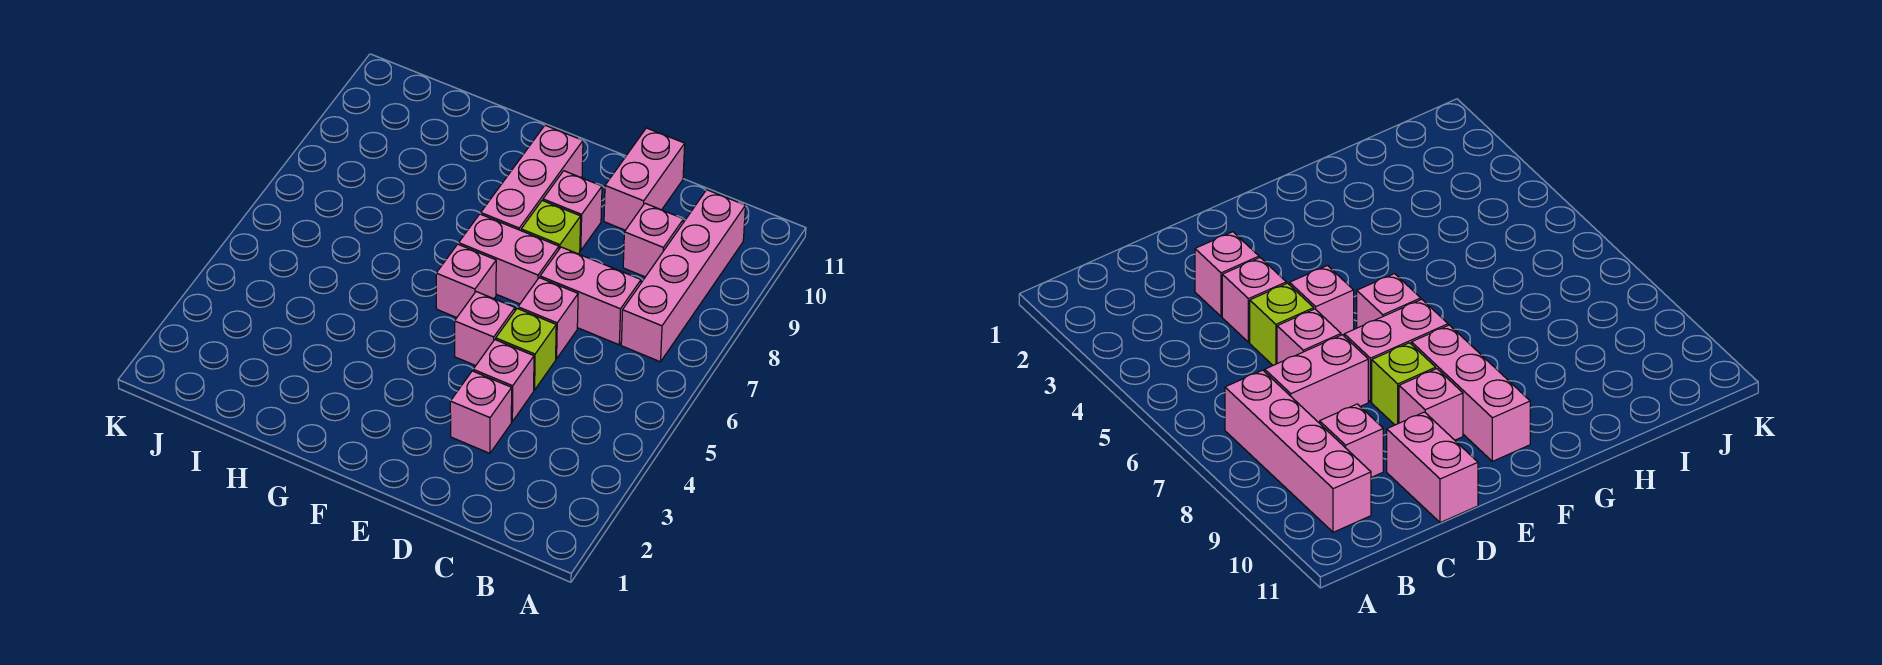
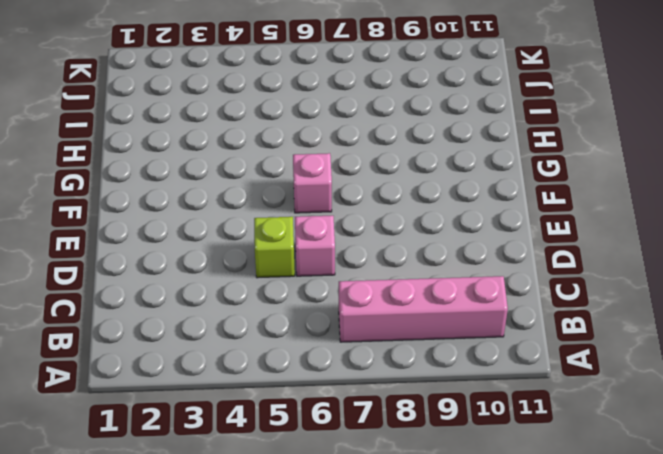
none -> pink 1x2 brick [540,247,641,345]
none -> pink 1x1 brick [623,203,684,277]
none -> pink 1x1 brick [450,371,512,453]

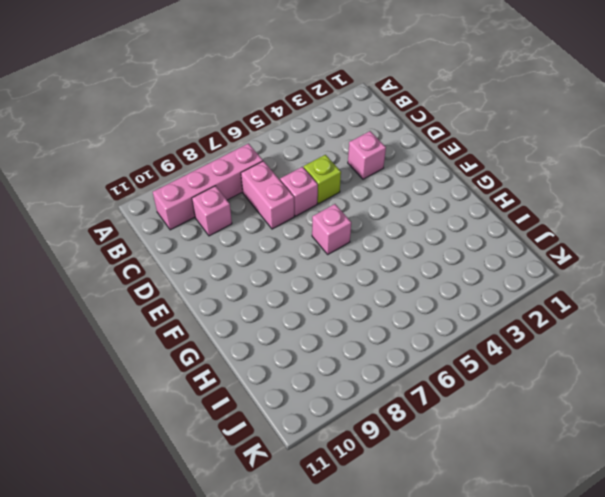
none -> pink 1x1 brick [473,340,534,421]
none -> pink 1x2 brick [604,128,685,230]
none -> pink 1x1 brick [455,292,515,366]

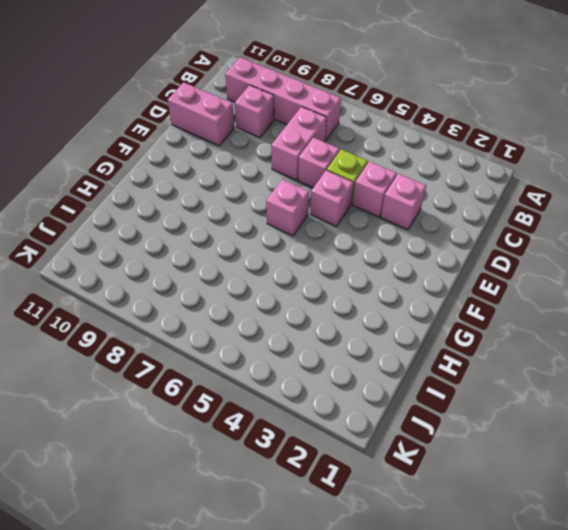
none -> pink 1x2 brick [459,214,559,304]
none -> lime 1x1 brick [521,201,581,254]
none -> pink 1x1 brick [543,171,602,251]

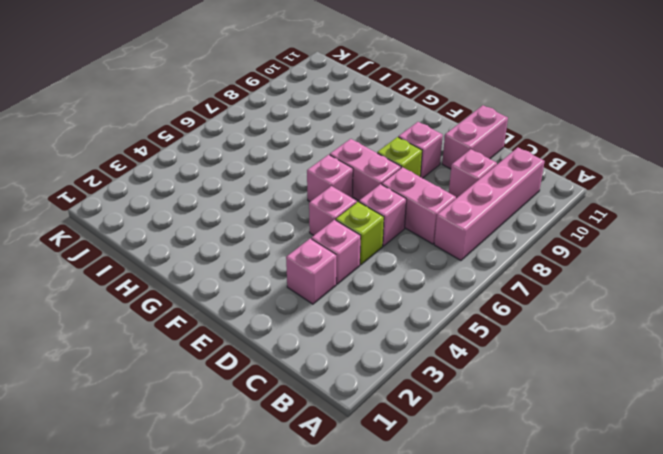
none -> pink 1x3 brick [481,125,583,231]

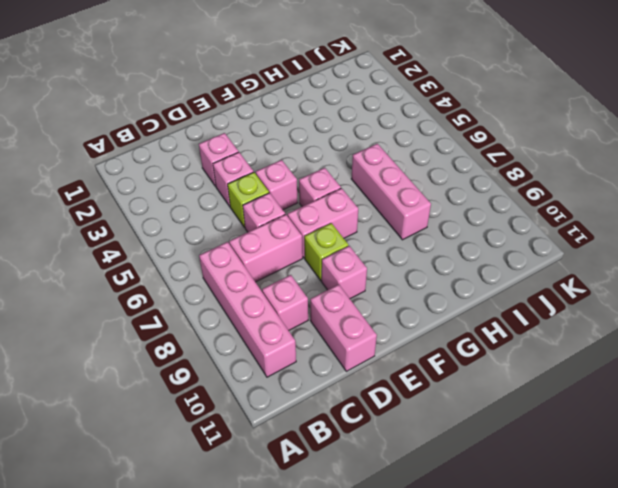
pink 1x3 brick [351,144,431,240] -> pink 1x3 brick moved to [481,125,583,231]

